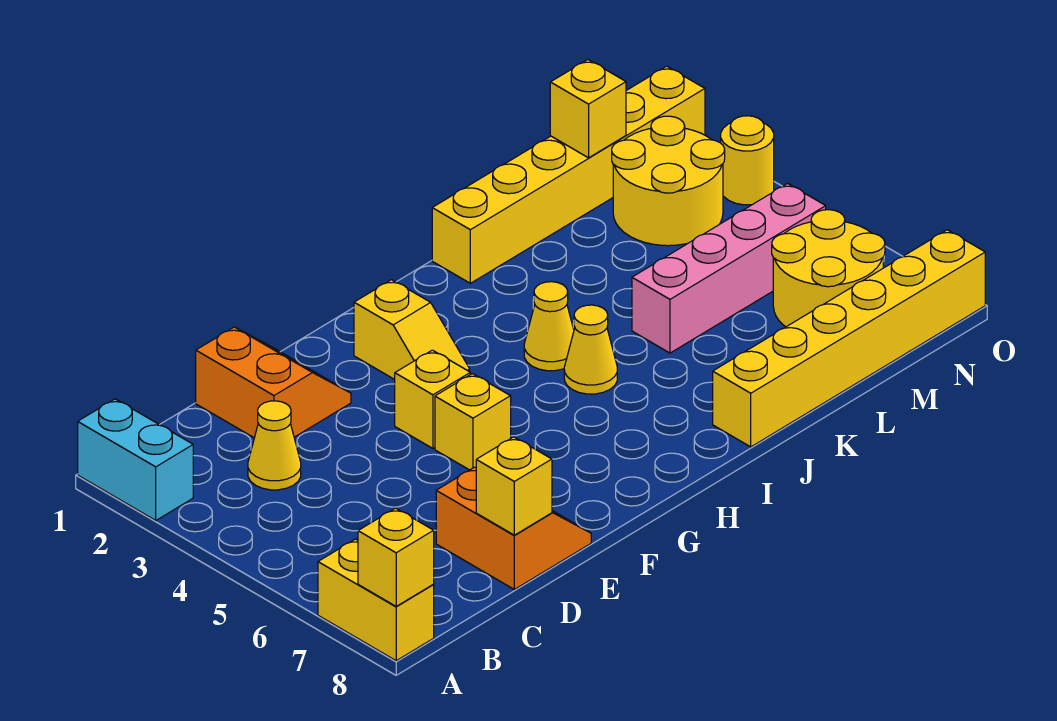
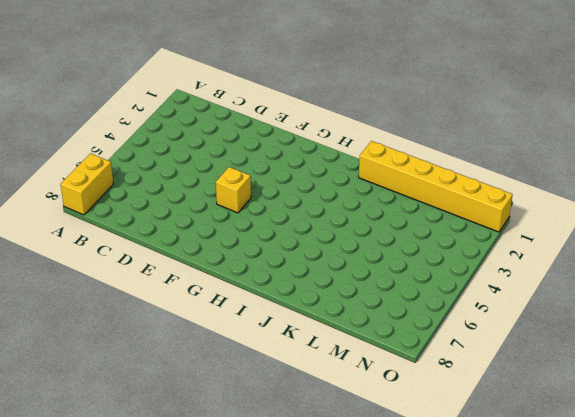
none -> cyan 1x2 brick [78,399,193,520]
none -> yellow 1x1 cone [248,401,301,490]
none -> orange 2x2 slope [196,327,351,438]

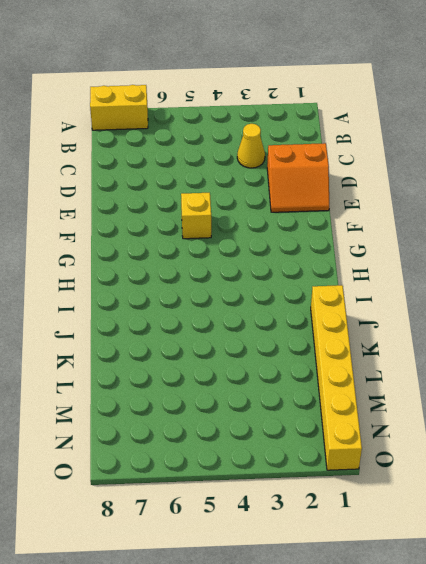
none -> cyan 1x2 brick [78,399,193,520]
none -> orange 2x2 slope [436,467,591,589]
none -> yellow 1x1 brick [395,350,470,448]

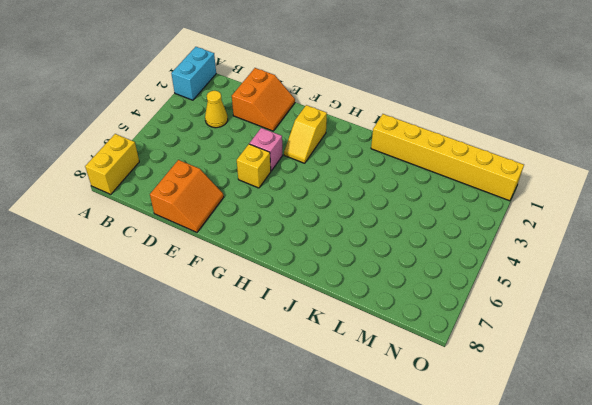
pink 1x1 brick [249,128,282,171] -> yellow 1x1 brick [395,350,470,448]
none -> yellow 1x1 cone [524,282,574,371]
none -> yellow 1x1 cone [564,305,617,394]
none -> yellow 1x6 brick [713,230,985,447]

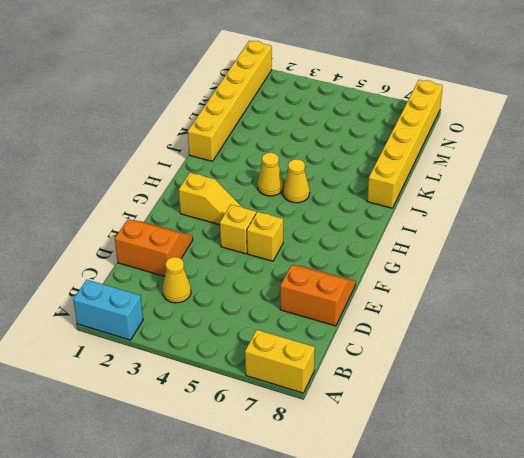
none -> pink 1x4 brick [632,184,826,353]
none -> yellow 2x2 round brick [612,116,725,246]
none -> yellow 2x2 round brick [772,210,885,327]

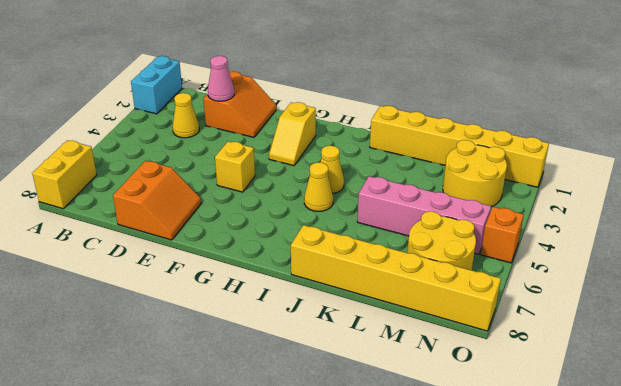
pink 1x1 cone [208,56,234,101] -> none
orange 1x1 brick [481,207,524,263] -> none
none -> yellow 1x1 brick [395,350,470,448]
none -> yellow 1x1 round brick [721,116,774,205]
none -> yellow 1x1 brick [358,508,434,606]

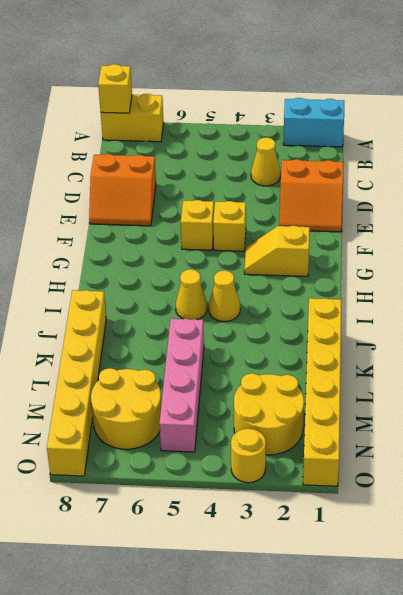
none -> yellow 1x1 brick [476,437,552,535]
none -> yellow 1x1 brick [550,60,626,158]

